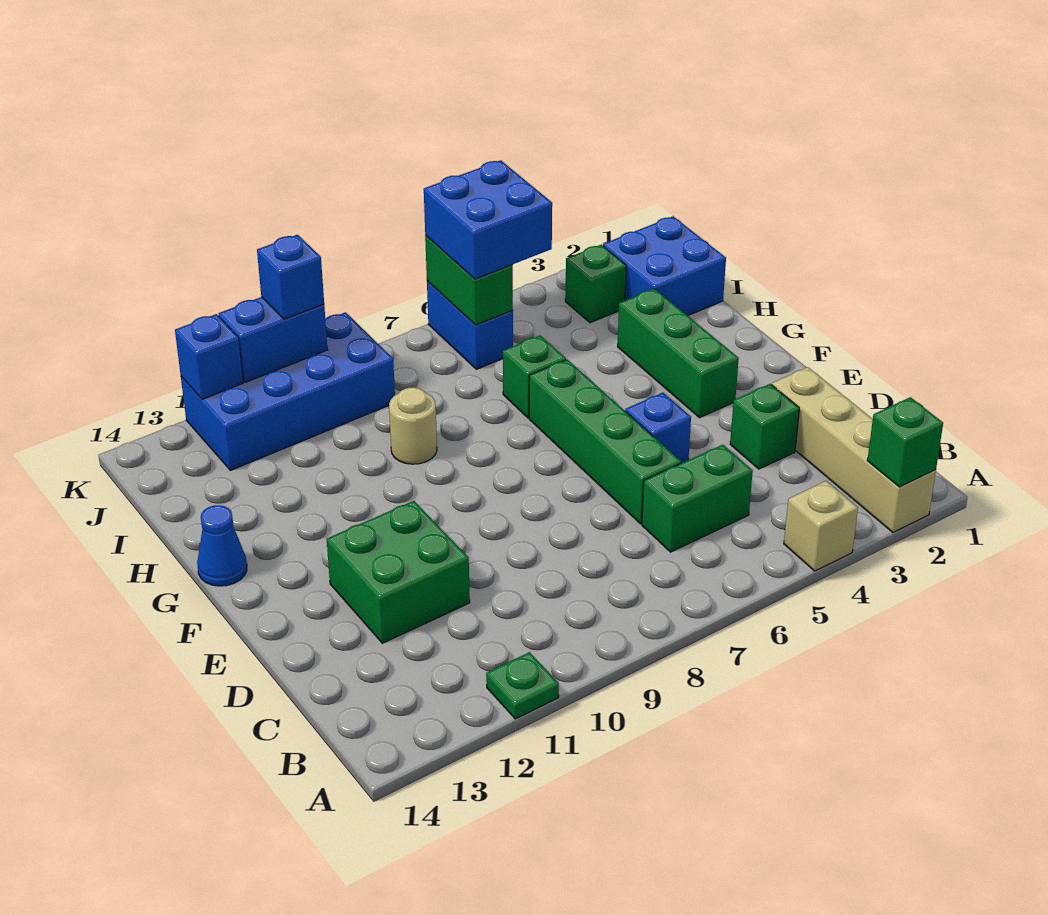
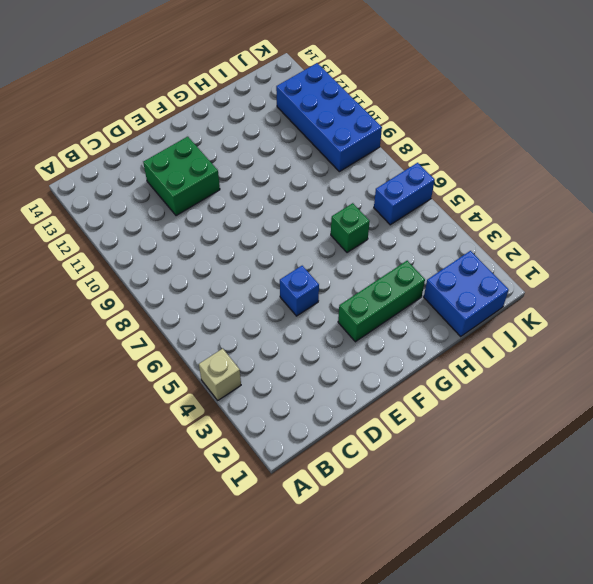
none -> tan 1x4 brick [772,367,936,532]
none -> green 1x1 plate [486,652,559,719]
none -> green 1x2 brick [642,445,753,552]

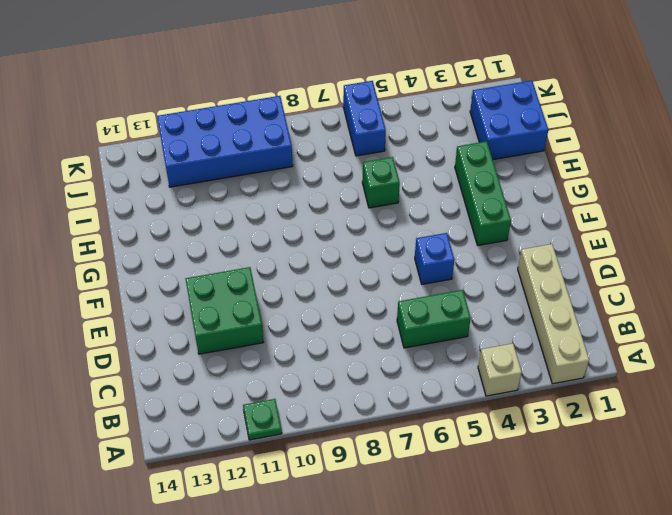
none -> green 1x1 brick [730,384,799,469]
none -> green 1x4 brick [529,360,681,524]
none -> blue 1x1 cone [197,505,247,586]

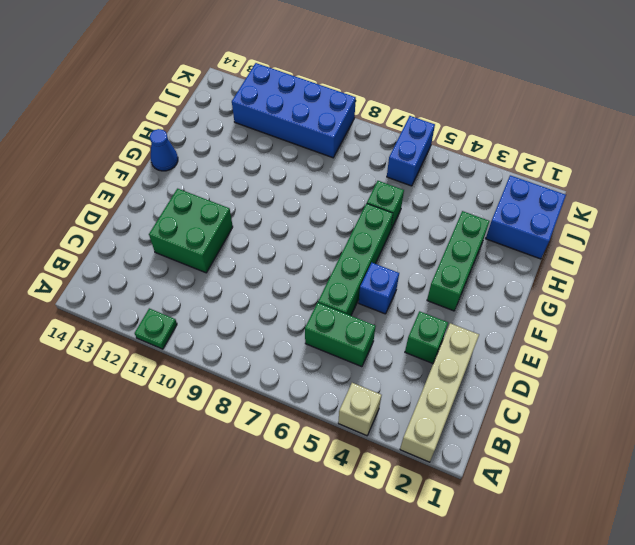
none -> tan 1x1 round brick [389,387,437,464]
none -> green 1x1 brick [565,245,626,323]
none -> green 1x1 brick [867,397,943,487]

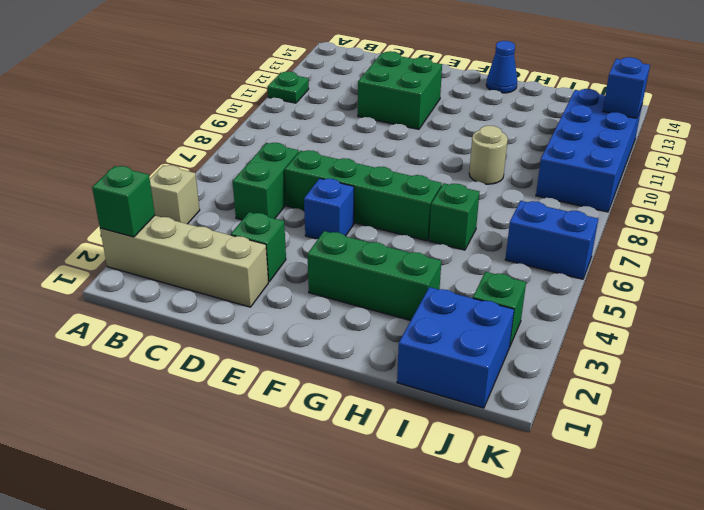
none -> green 1x2 brick [425,236,513,325]
none -> blue 1x2 brick [219,297,328,382]
none -> blue 2x2 brick [424,160,552,279]

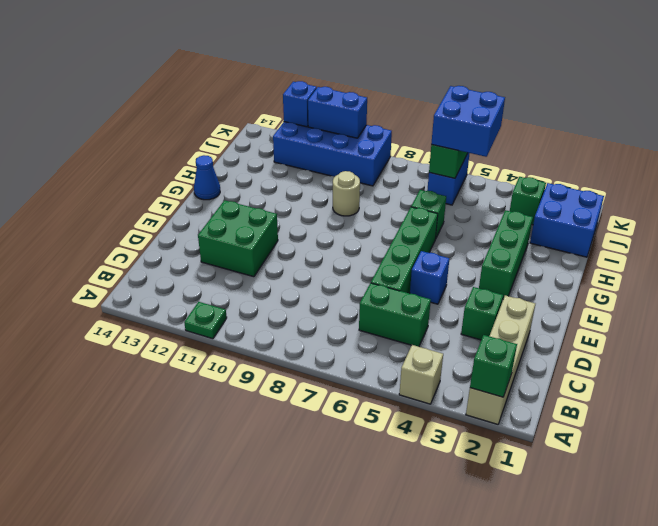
none -> blue 1x1 brick [257,235,324,319]

